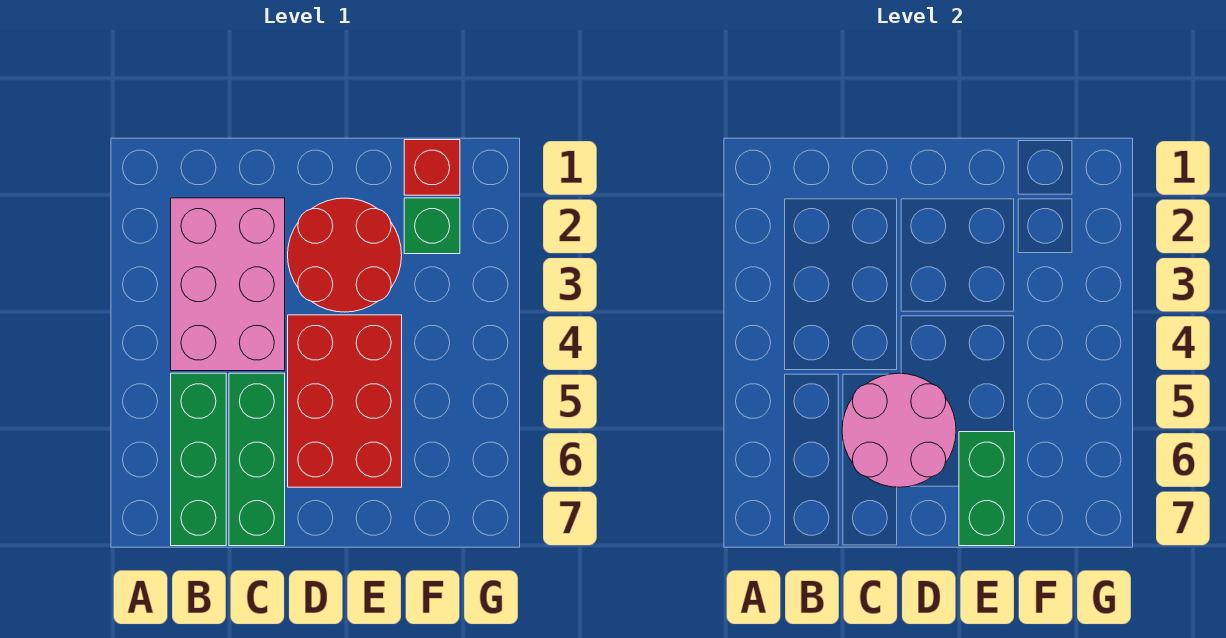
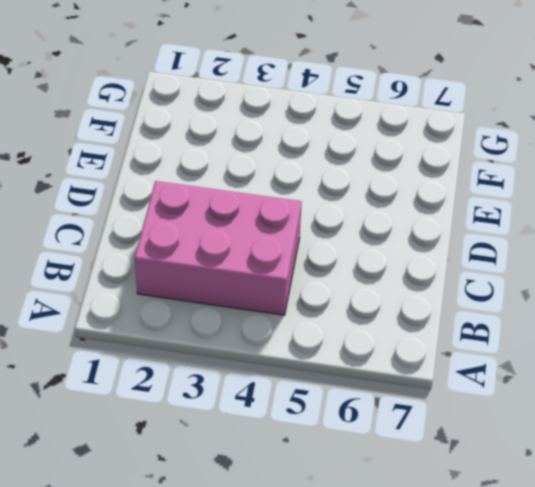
none -> green 1x3 brick [171,373,226,546]
none -> green 1x3 brick [229,373,285,546]

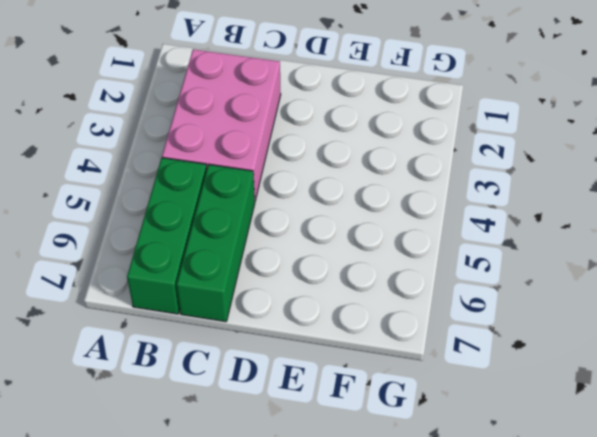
none -> red 2x2 round brick [288,198,402,312]
none -> red 2x3 brick [288,315,402,487]

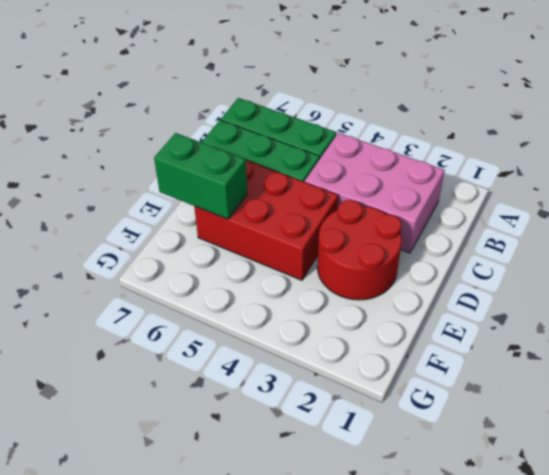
none -> red 1x1 brick [404,140,460,195]
none -> green 1x1 brick [404,198,460,254]

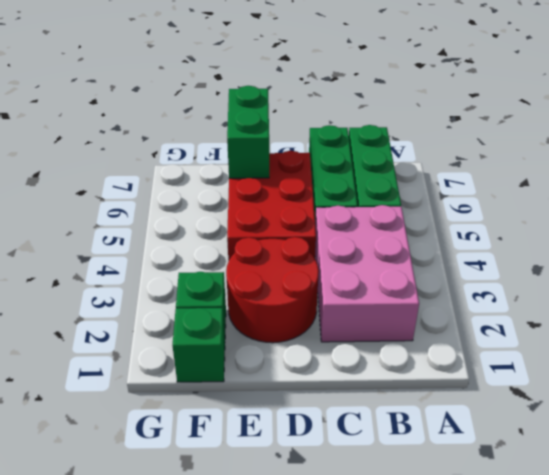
green 1x1 brick [173,308,225,382] -> red 1x1 brick [404,140,460,195]
none -> pink 2x2 round brick [842,373,956,487]

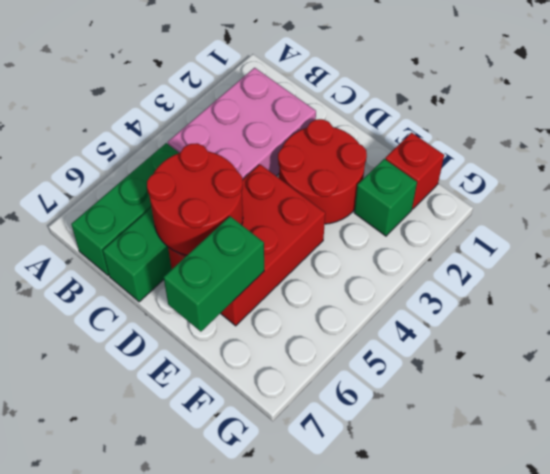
red 2x2 round brick [147,143,243,255] -> pink 2x2 round brick [842,373,956,487]

